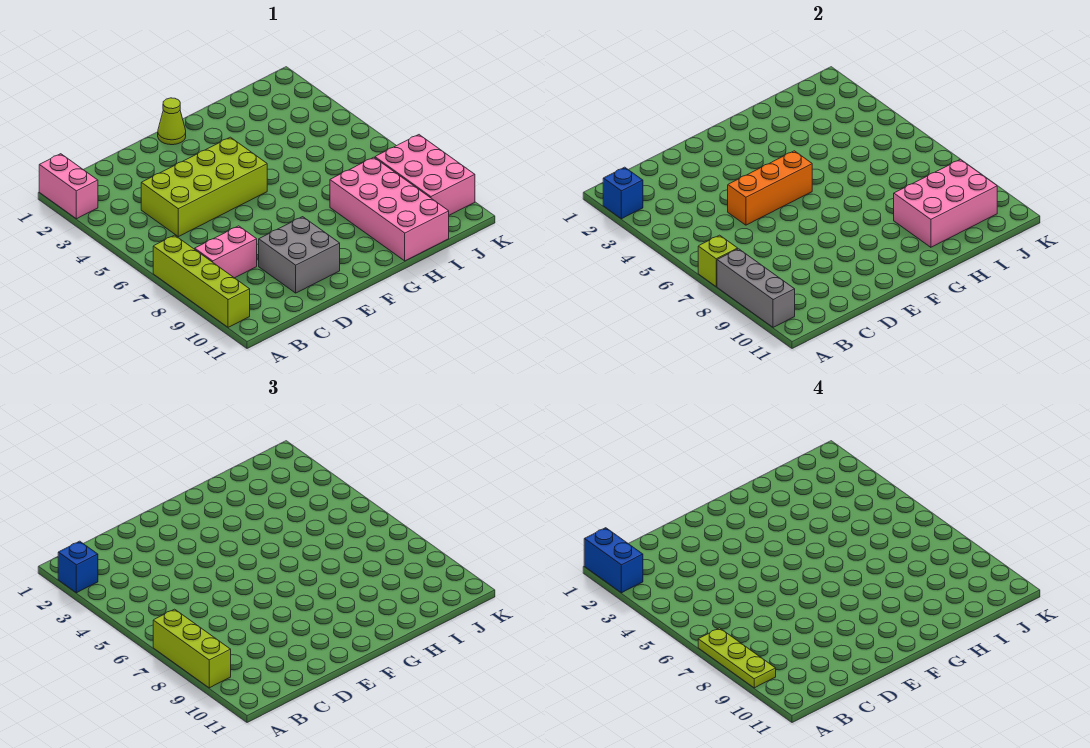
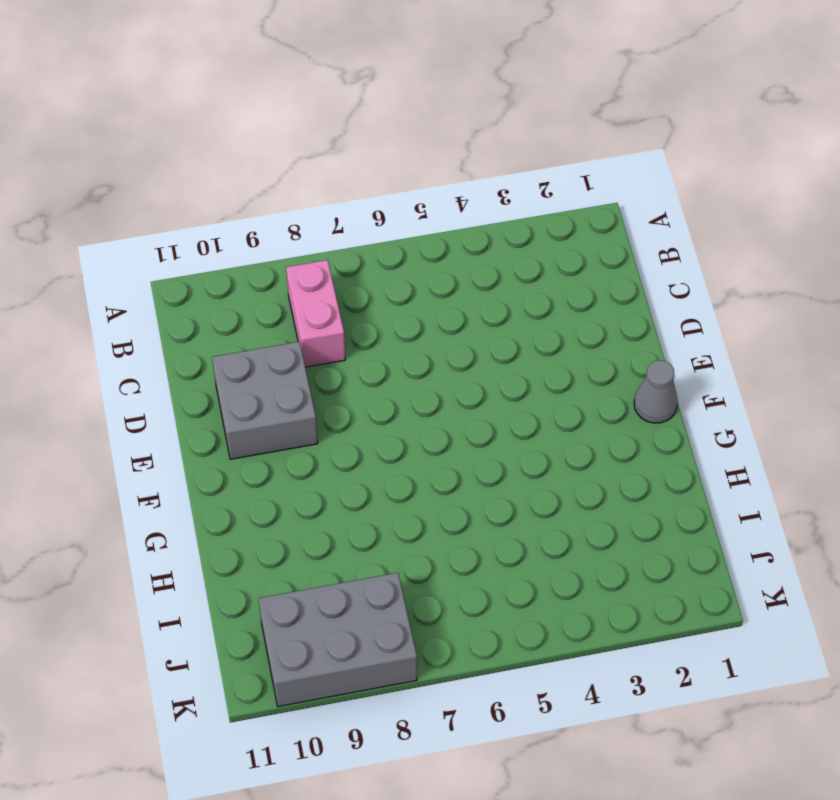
grey 1x1 cone [634,360,678,423] -> lime 1x1 cone [158,98,186,145]
grey 2x3 brick [258,573,417,707] -> pink 2x3 brick [375,135,475,215]
none -> pink 1x2 brick [39,154,98,219]
none -> lime 1x4 brick [153,235,250,327]
none -> lime 2x4 brick [141,137,267,237]

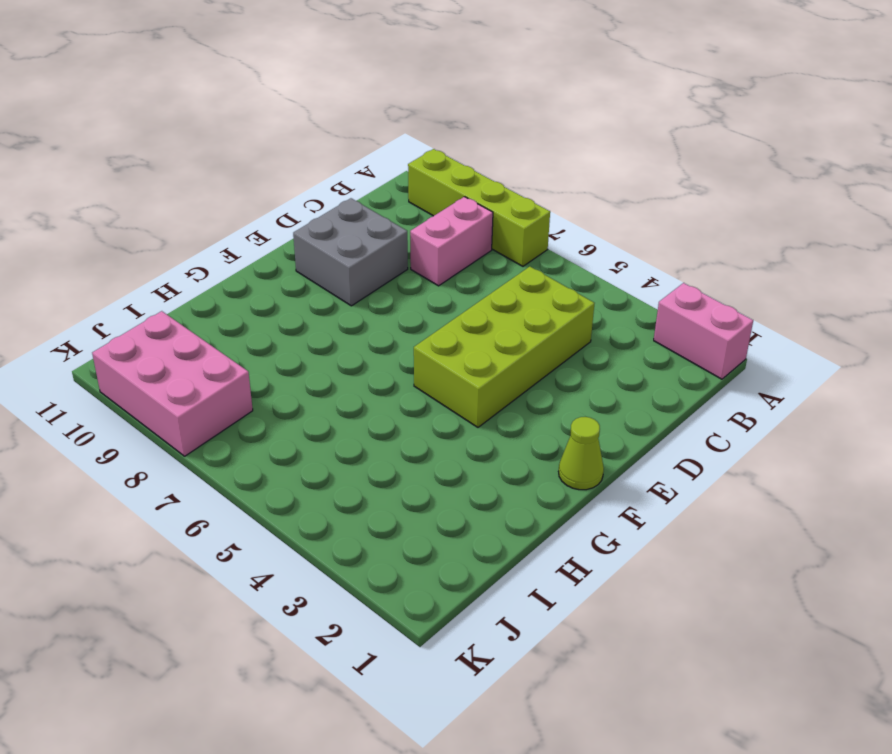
none -> pink 2x4 brick [330,157,449,261]
none -> blue 1x1 brick [603,167,643,219]
none -> lime 1x1 brick [698,235,738,287]

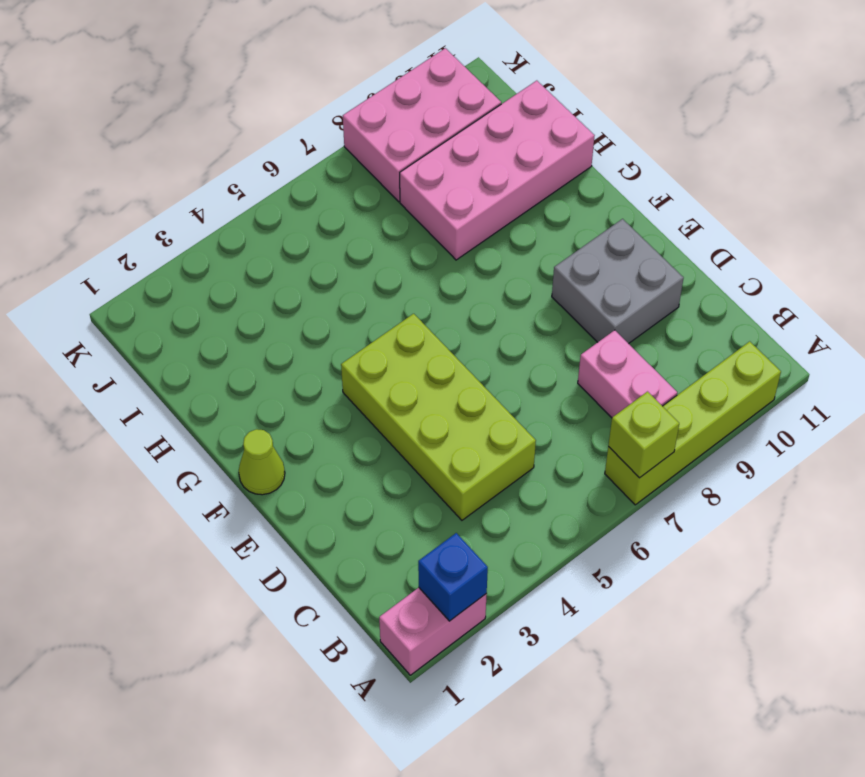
none -> grey 1x3 brick [717,249,795,327]
none -> orange 1x3 brick [728,151,812,225]
none -> pink 2x3 brick [894,159,997,247]

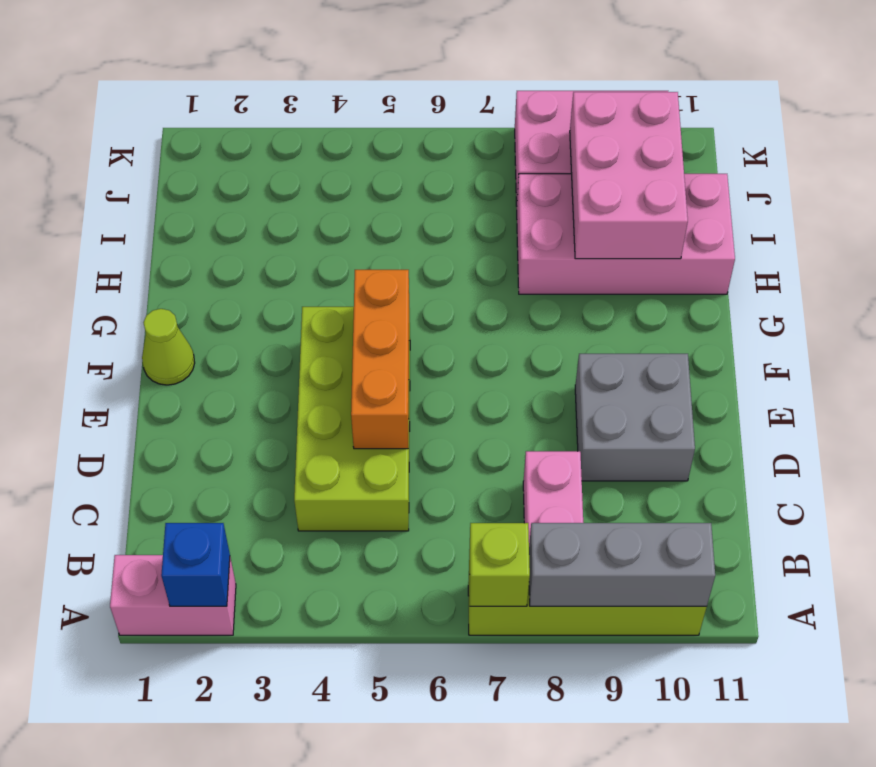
none -> blue 1x1 brick [58,541,98,593]
none -> lime 1x3 brick [153,609,231,688]
none -> blue 1x2 brick [584,528,643,593]

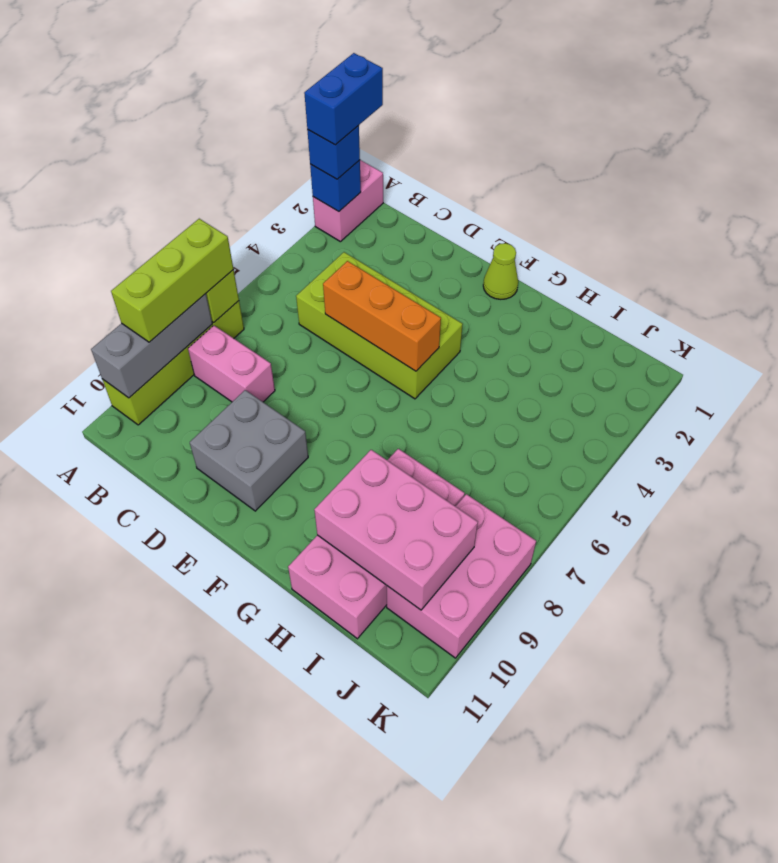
none -> lime 1x3 plate [698,628,776,688]

